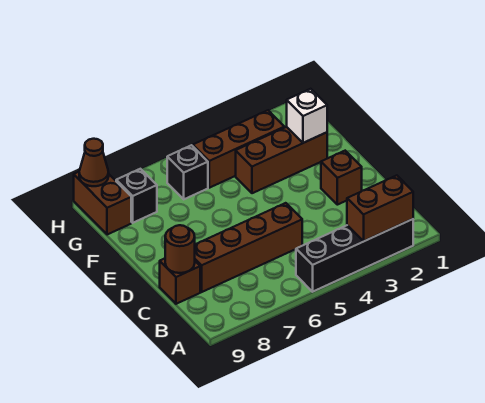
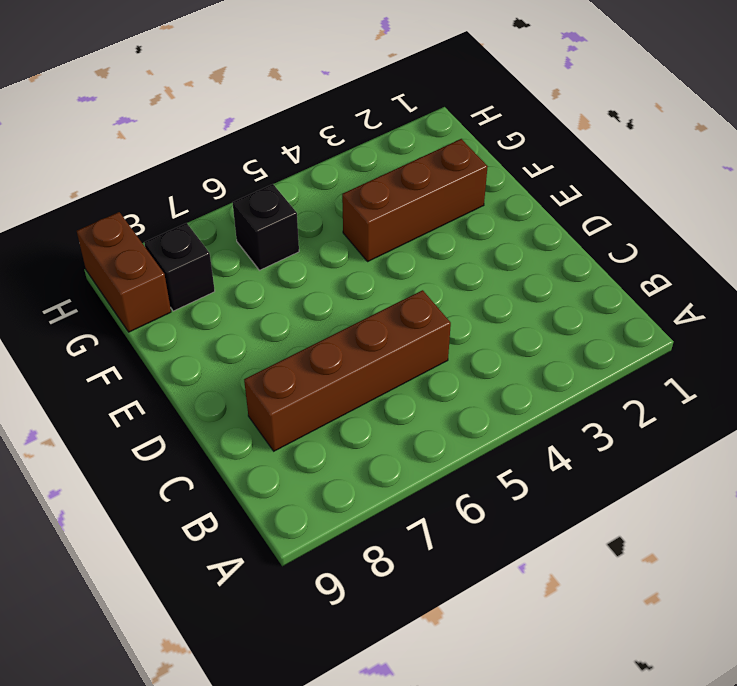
none -> black 1x4 brick [296,219,413,292]
none -> brown 1x1 brick [160,258,200,304]
none -> brown 1x1 brick [321,151,362,205]

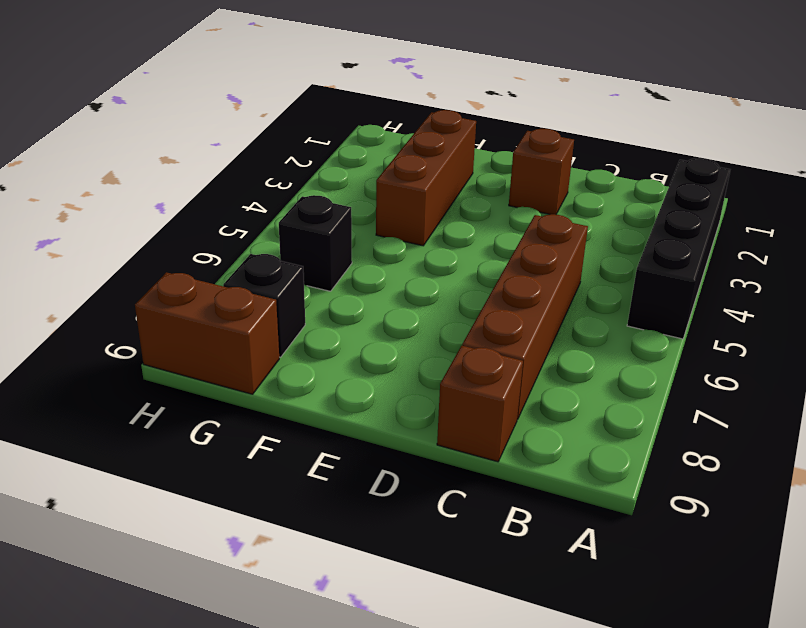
none -> brown 1x3 brick [193,110,284,188]
none -> brown 1x2 brick [347,175,413,241]
none -> brown 1x1 round brick [165,225,195,273]

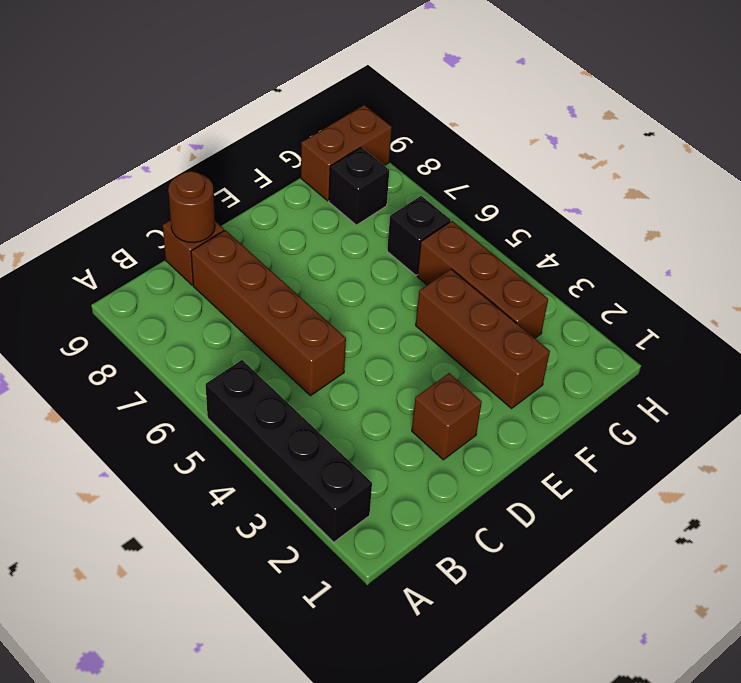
none -> brown 1x2 brick [347,175,413,241]
none -> white 1x1 brick [287,89,327,143]
none -> brown 1x1 cone [79,139,109,186]

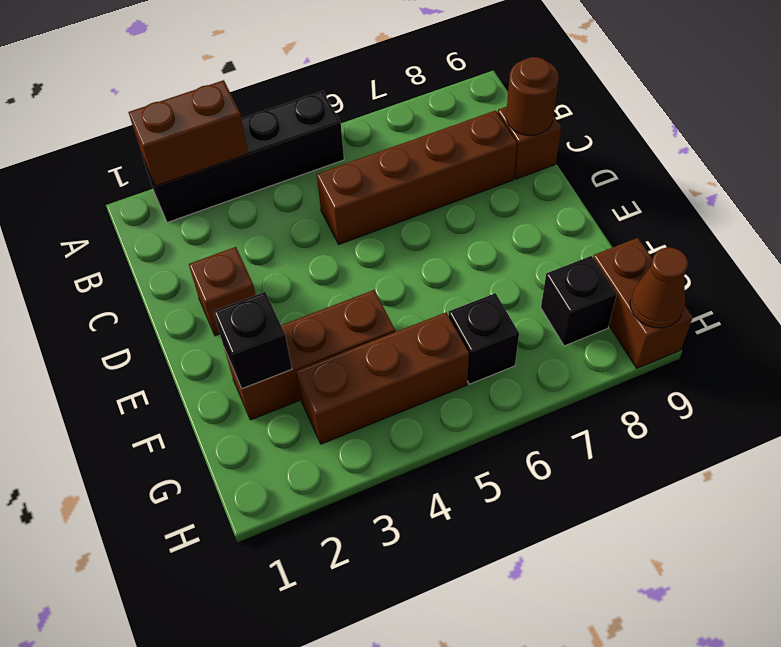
black 1x1 brick [214,292,292,389] -> white 1x1 brick [287,89,327,143]

